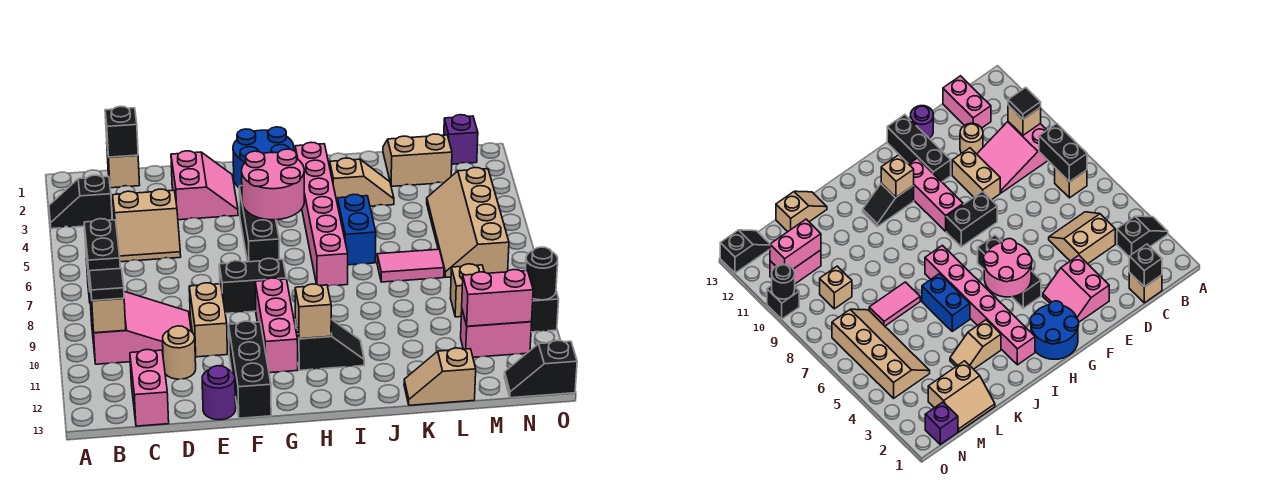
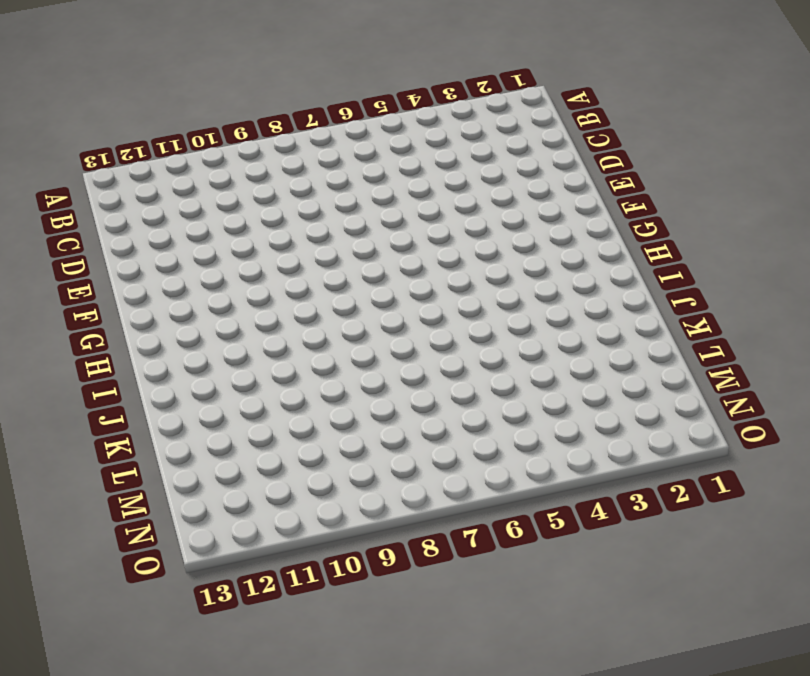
none -> black 1x2 slope [49,175,112,229]
none -> tan 1x1 brick [1055,168,1087,198]
none -> pink 2x3 slope [90,292,191,364]
none -> tan 1x1 brick [107,148,140,188]

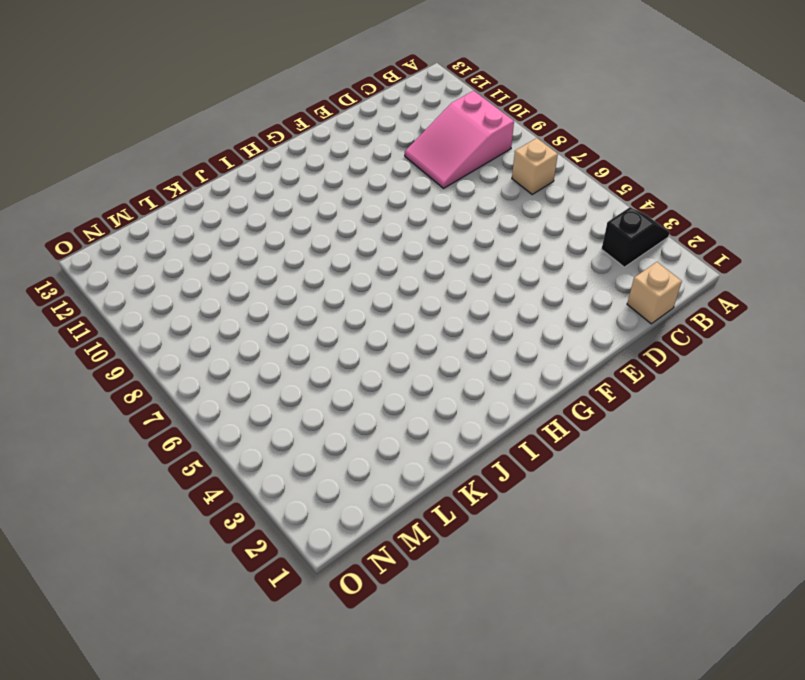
none -> tan 2x2 slope [113,189,181,262]
none -> pink 1x2 brick [130,349,169,426]
none -> tan 1x1 round brick [163,326,196,379]
none -> pink 2x2 slope [171,151,238,220]

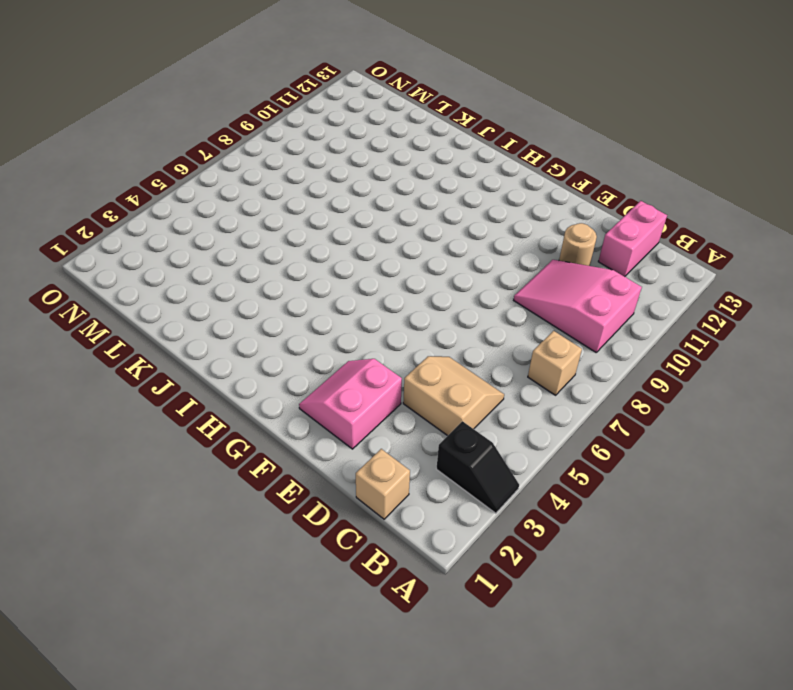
none -> tan 1x2 brick [189,283,227,357]
none -> purple 1x1 round brick [202,366,236,420]
none -> black 1x2 brick [219,258,286,314]
none -> black 1x3 brick [229,321,271,418]

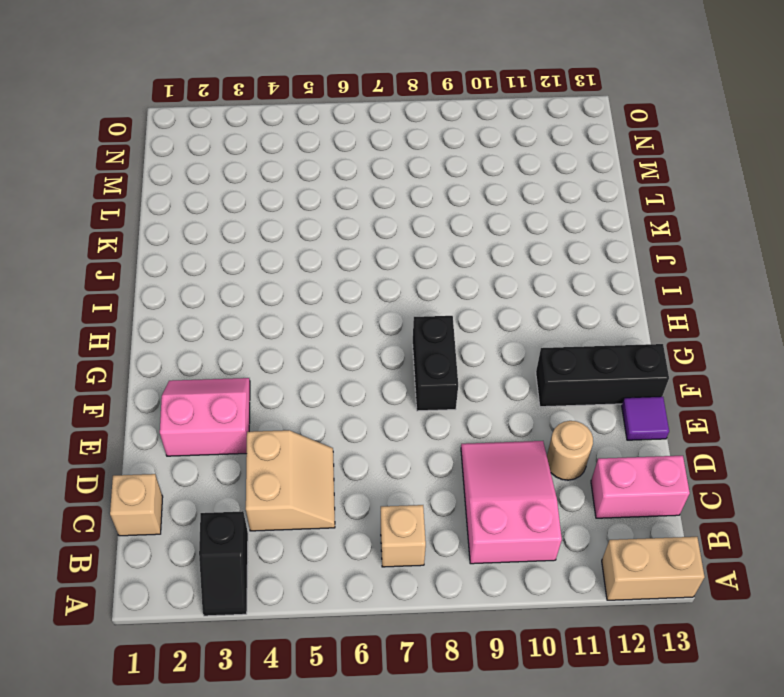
tan 1x2 brick [602,537,705,600] -> tan 1x2 brick moved to [189,283,227,357]
purple 1x1 tile [622,397,669,440] -> purple 1x1 round brick [202,366,236,420]
none -> blue 2x2 round brick [233,127,294,187]
none -> black 1x3 brick [239,186,280,262]
none -> pink 1x3 brick [255,278,298,373]
none -> black 1x2 slope [296,319,364,370]

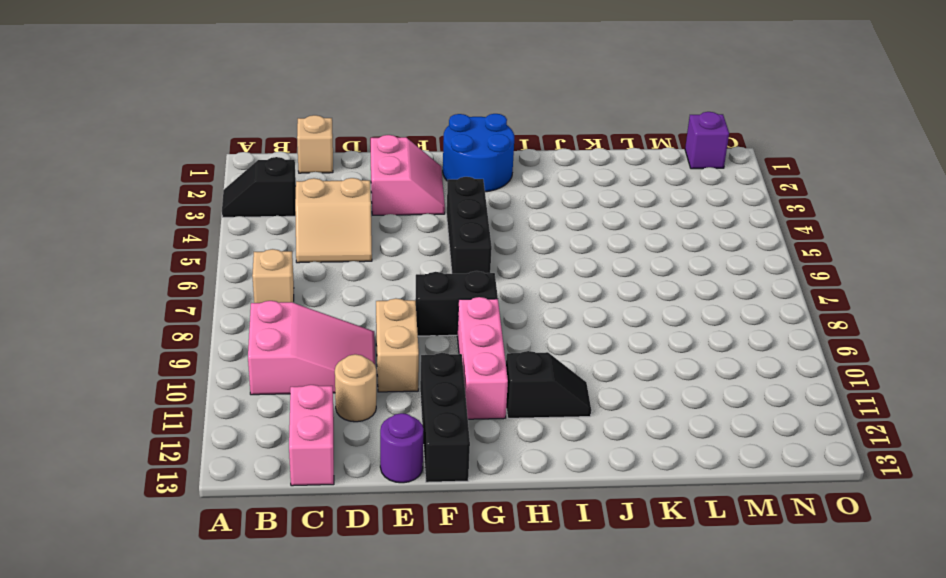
none -> pink 1x6 brick [295,142,348,286]
none -> tan 1x2 slope [330,158,394,206]
none -> blue 1x2 brick [337,194,376,265]
none -> pink 1x2 tile [377,249,444,282]

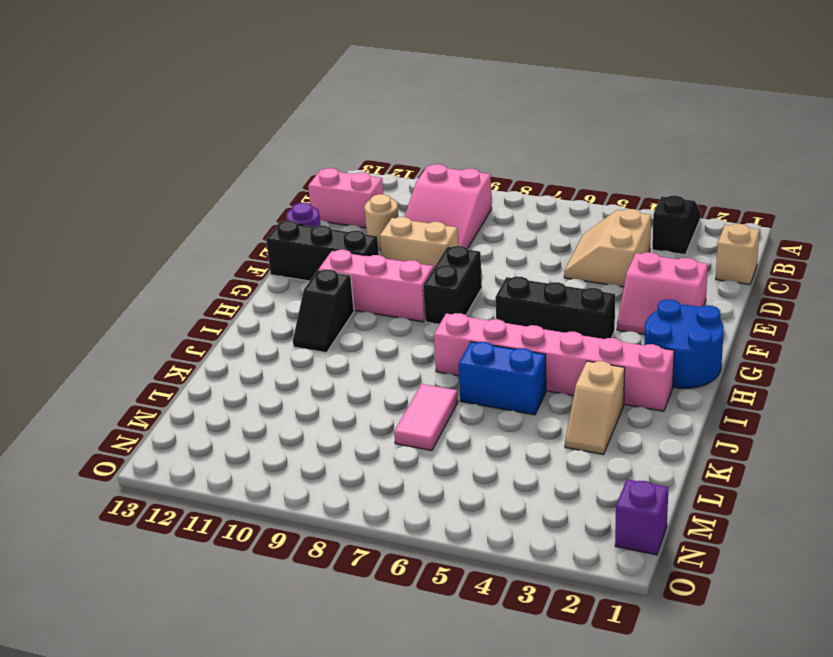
none -> tan 1x1 brick [1055,168,1087,198]
none -> tan 1x2 slope [404,348,476,405]
none -> tan 2x2 slope [383,134,452,186]
none -> tan 2x4 slope [427,167,509,277]

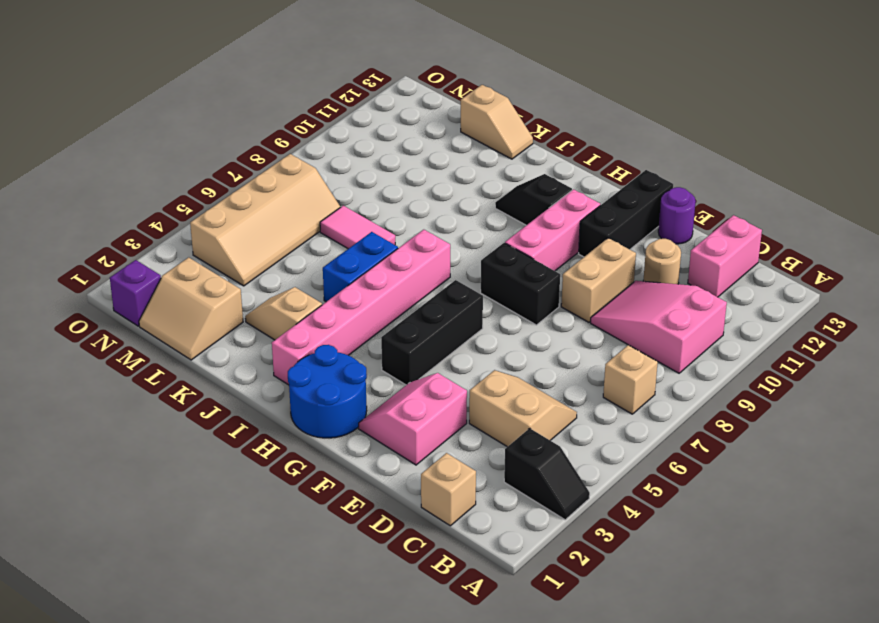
none -> tan 1x1 brick [450,264,484,317]
none -> pink 1x2 brick [461,310,532,357]
none -> black 1x2 slope [504,341,577,398]
none -> black 1x1 brick [531,292,559,332]

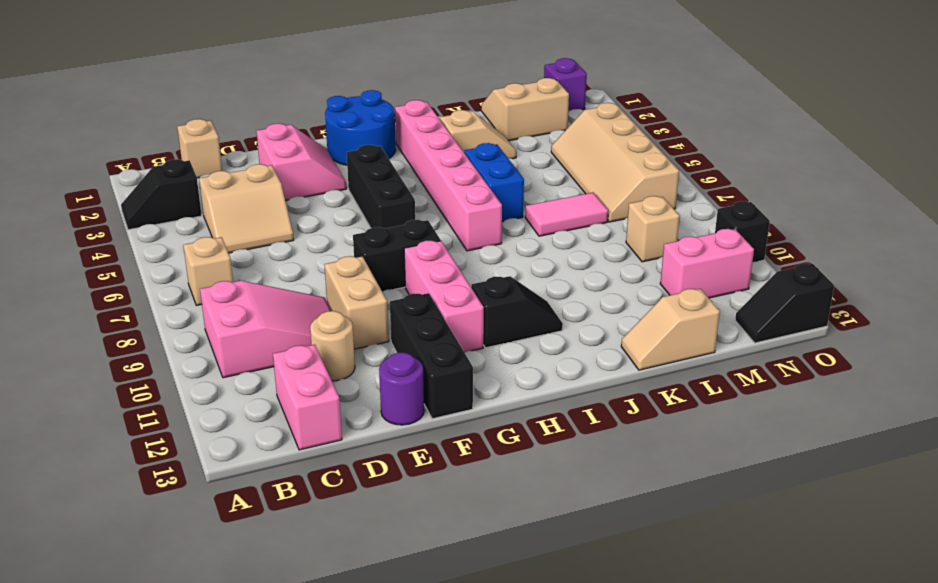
none -> black 1x2 brick [84,219,120,292]
none -> tan 1x1 brick [90,287,126,333]
none -> black 1x1 brick [105,106,138,157]
none -> pink 2x2 round brick [242,149,304,220]

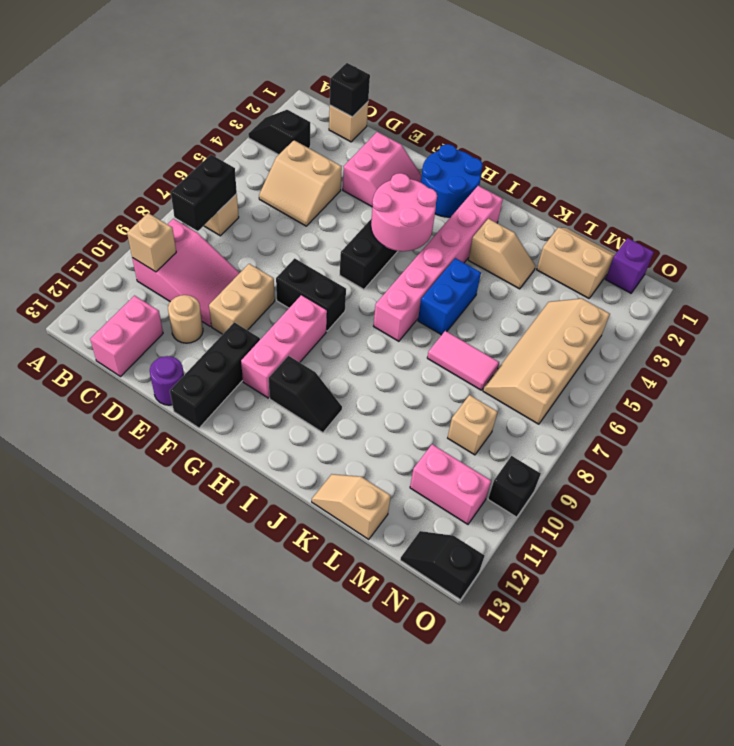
none -> tan 1x1 brick [295,284,331,339]
none -> pink 1x2 brick [462,270,533,326]
none -> black 1x1 round brick [526,247,558,300]
none -> black 1x1 tile [89,268,124,301]

